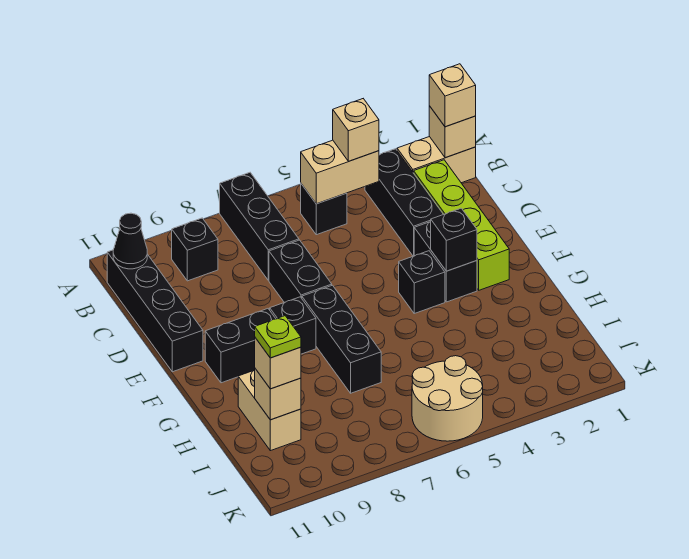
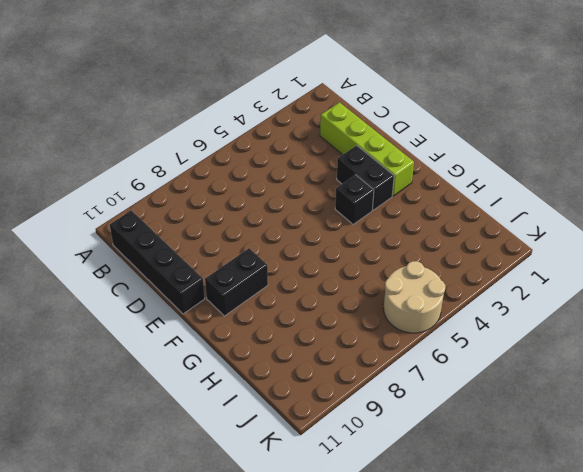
none -> black 1x3 brick [220,173,299,280]
none -> tan 1x2 brick [397,137,476,183]
none -> black 1x3 brick [365,149,443,256]

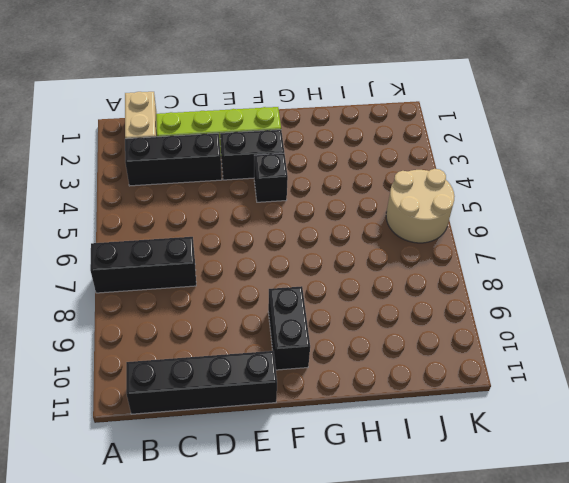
none -> black 1x1 brick [301,184,347,235]
none -> black 1x1 brick [172,218,218,281]
none -> black 1x2 brick [269,240,332,302]

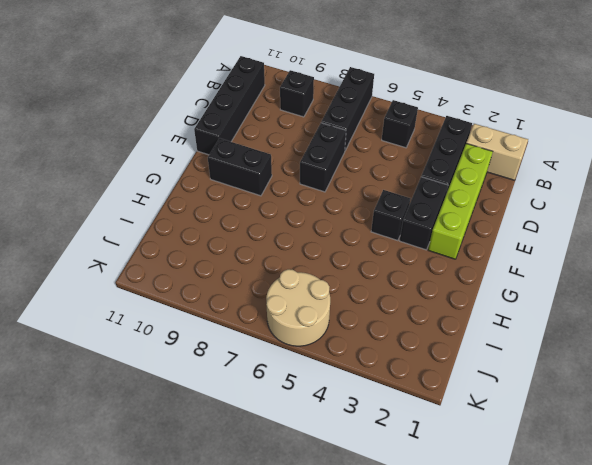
none -> black 1x3 brick [302,285,381,393]
none -> black 1x1 brick [270,297,316,354]
none -> tan 1x2 brick [238,370,301,451]

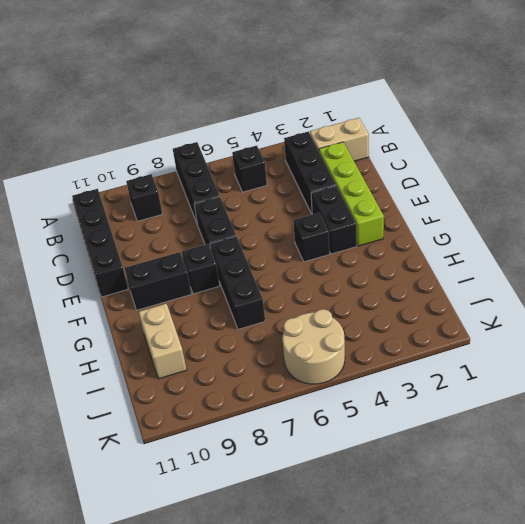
none -> tan 1x1 brick [429,106,476,158]
none -> tan 1x2 brick [301,140,379,204]
none -> black 1x1 cone [113,213,147,269]

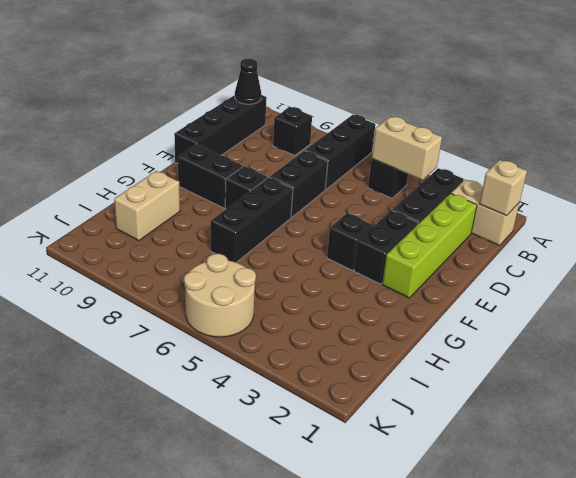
none -> black 1x1 brick [431,208,477,271]
none -> tan 1x1 brick [255,369,301,420]
none -> tan 1x1 brick [429,64,476,127]

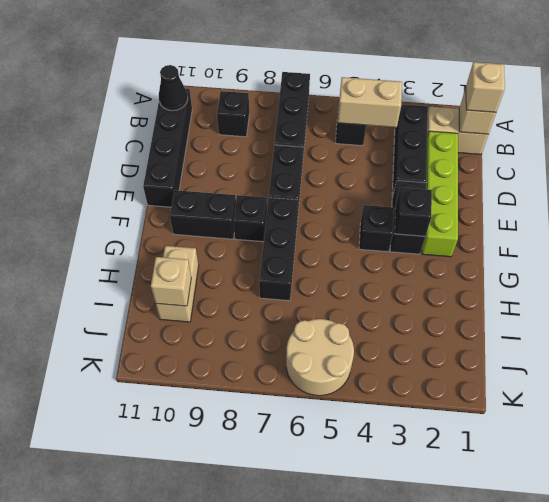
none -> tan 1x1 brick [333,99,379,161]
none -> tan 1x1 brick [255,338,301,389]
none -> lime 1x1 plate [255,316,301,358]

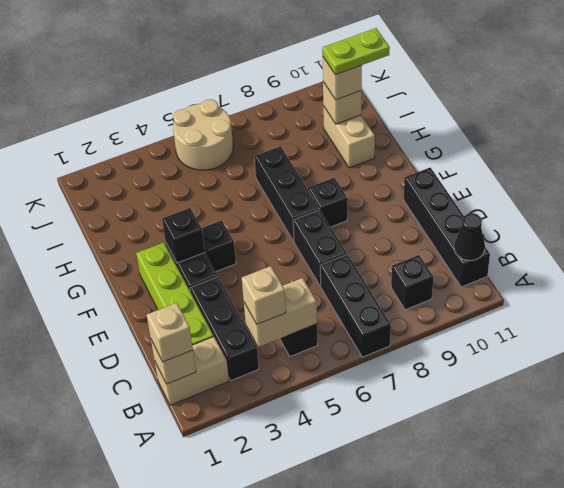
lime 1x2 plate [322,28,390,75] -> lime 1x1 plate [255,316,301,358]
none -> black 1x2 brick [205,309,276,383]

